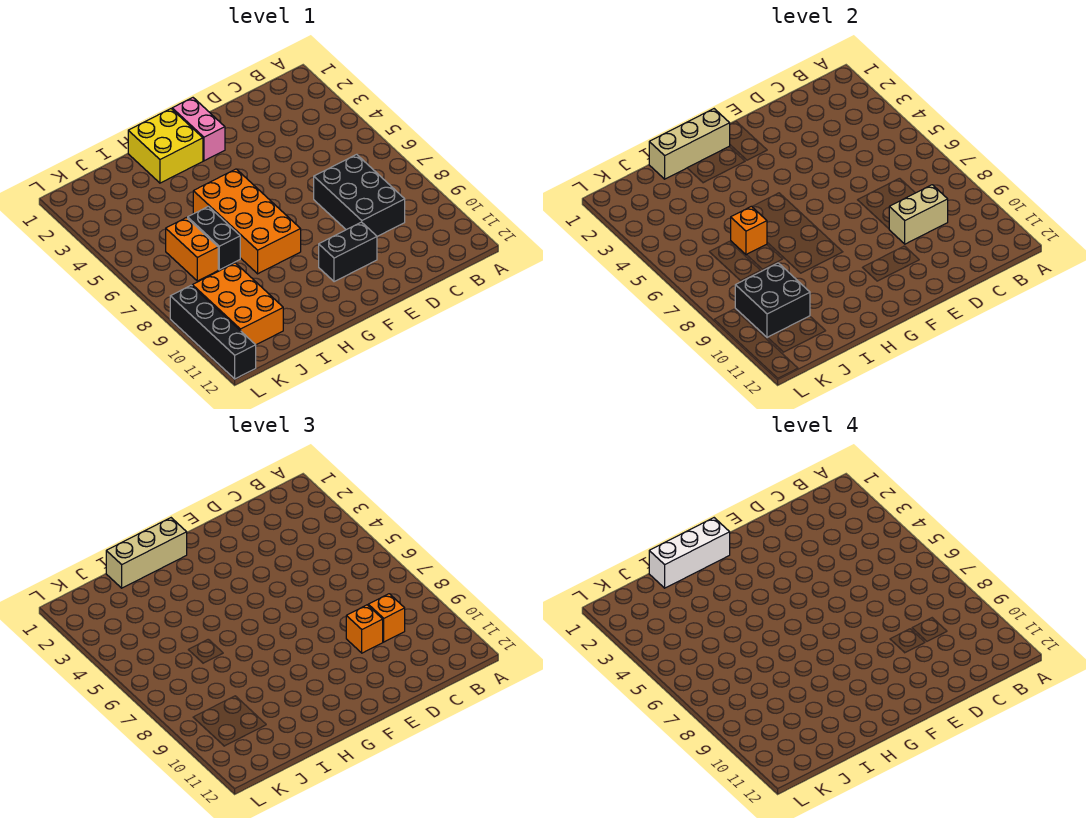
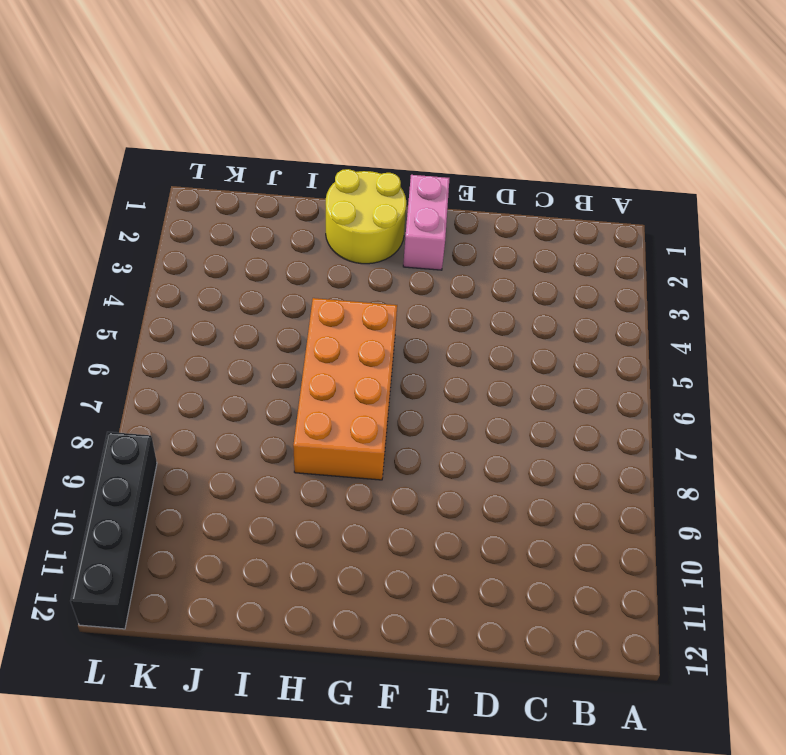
yellow 2x2 round brick [326,169,406,264] -> yellow 2x2 brick [128,109,203,183]
none -> black 2x3 brick [314,154,405,236]
none -> black 1x2 brick [319,222,377,282]
none -> black 1x2 brick [188,206,240,270]

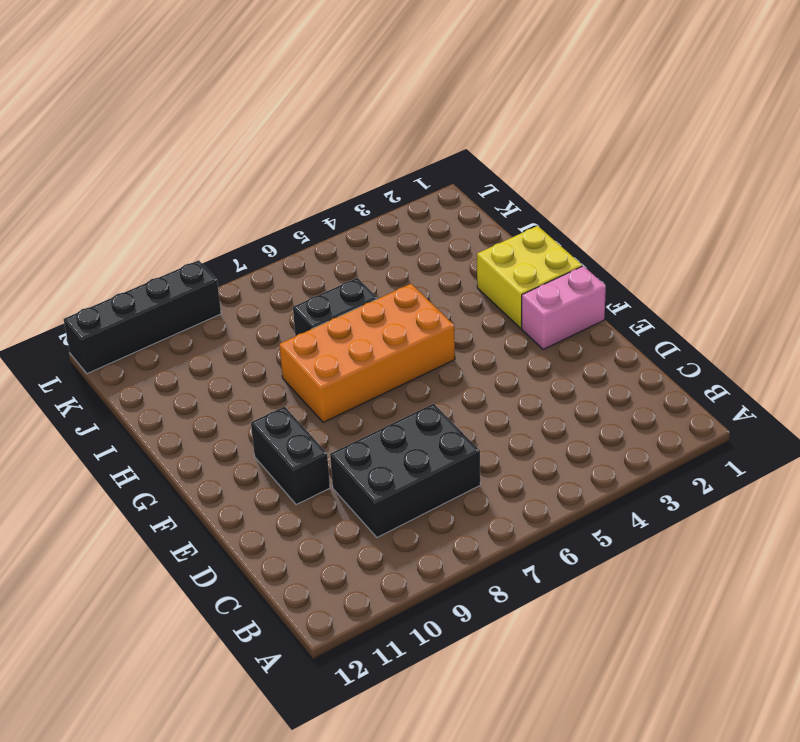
none -> orange 1x2 brick [166,218,218,281]
none -> orange 2x3 brick [192,263,283,345]
none -> tan 1x2 brick [889,185,948,244]

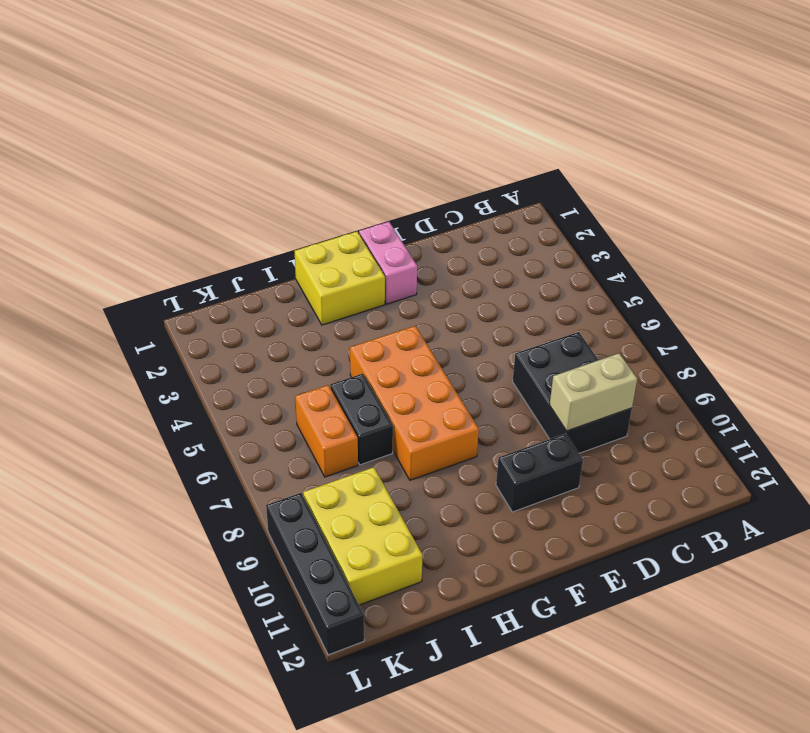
yellow 2x3 brick [303,467,423,605] -> orange 2x3 brick [192,263,283,345]
none -> tan 1x3 brick [649,109,730,179]
none -> orange 1x1 brick [731,206,767,255]
none -> black 2x2 brick [735,263,810,338]

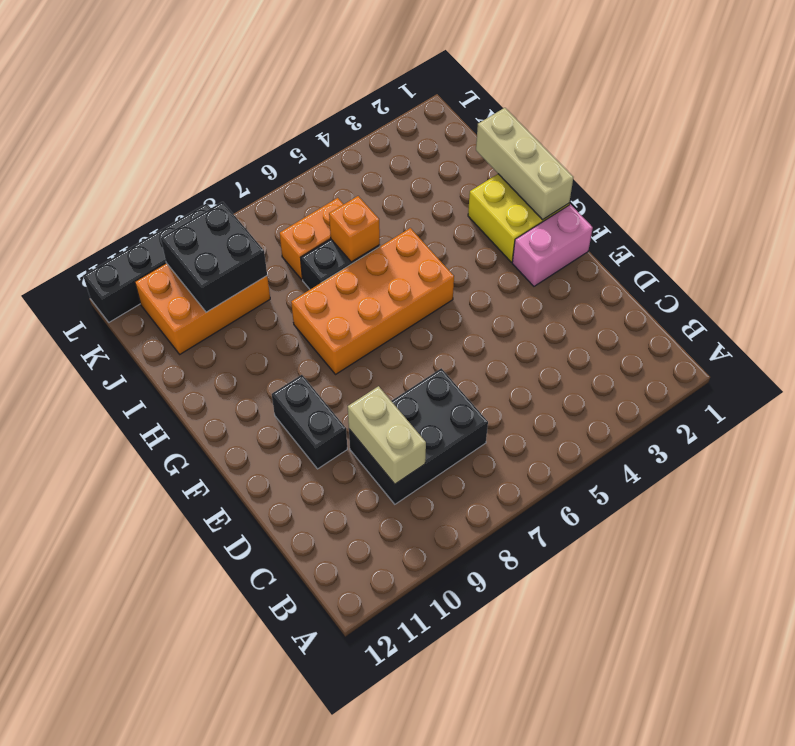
none -> orange 1x1 brick [368,594,405,642]
none -> orange 1x1 brick [346,605,383,653]
none -> tan 1x3 brick [106,518,187,588]

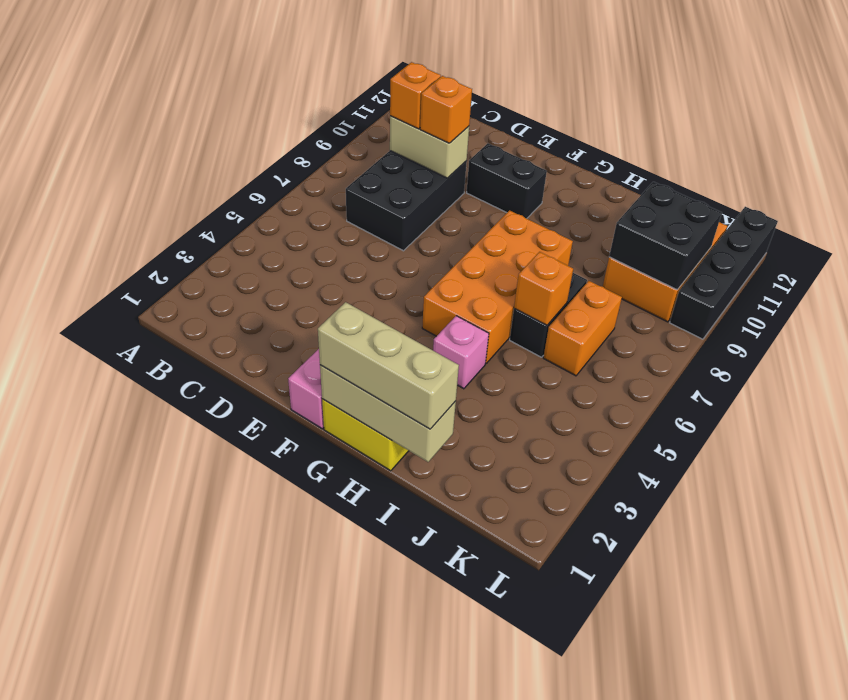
pink 1x1 brick [433,316,489,389] -> none
none -> white 1x3 brick [649,518,730,588]

